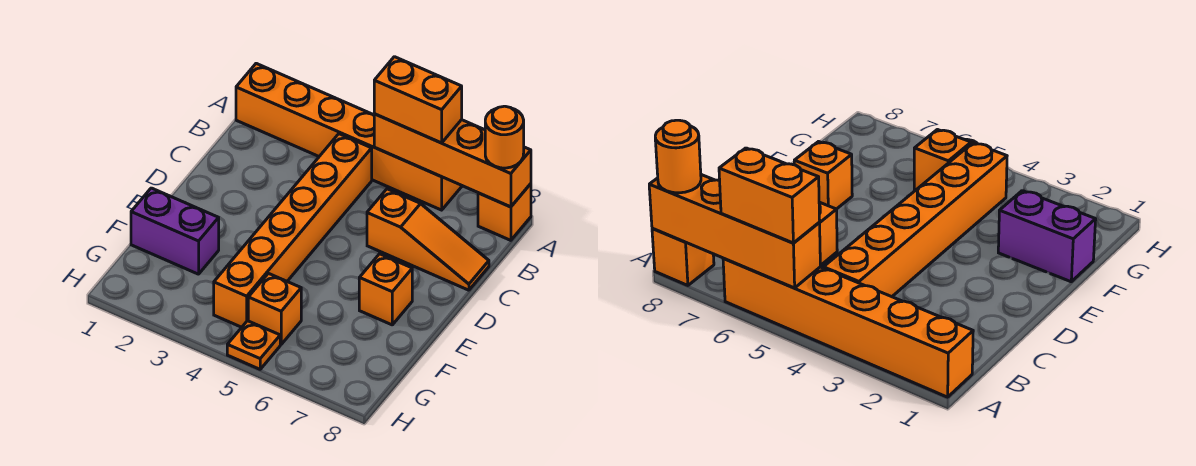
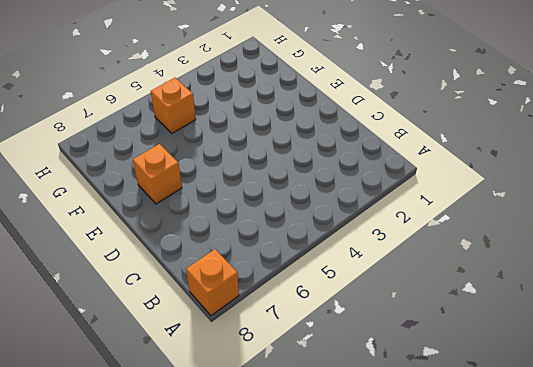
none -> orange 1x6 brick [236,63,462,210]
none -> orange 1x6 brick [214,134,372,327]

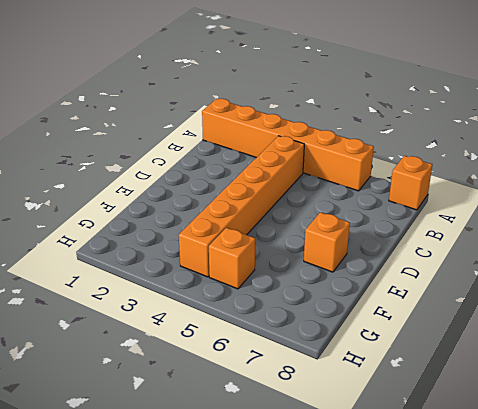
none -> orange 1x3 slope [367,189,489,290]
none -> purple 1x2 brick [131,188,219,274]

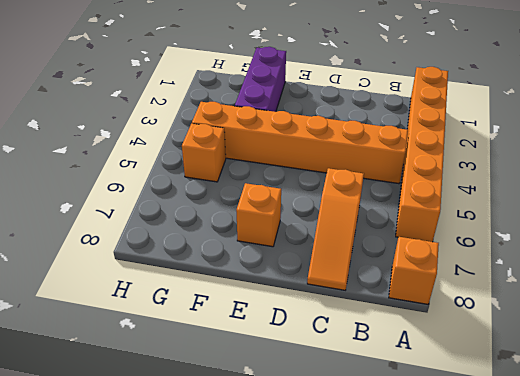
purple 1x3 brick [235,47,286,112] -> purple 1x2 brick [131,188,219,274]
none -> orange 1x1 plate [227,321,280,369]
none -> orange 1x4 brick [374,114,531,207]

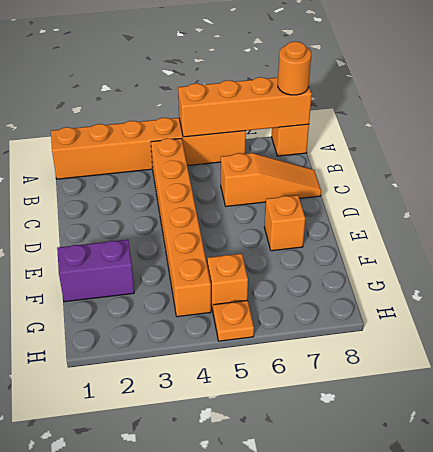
none -> orange 1x2 brick [374,57,462,143]

